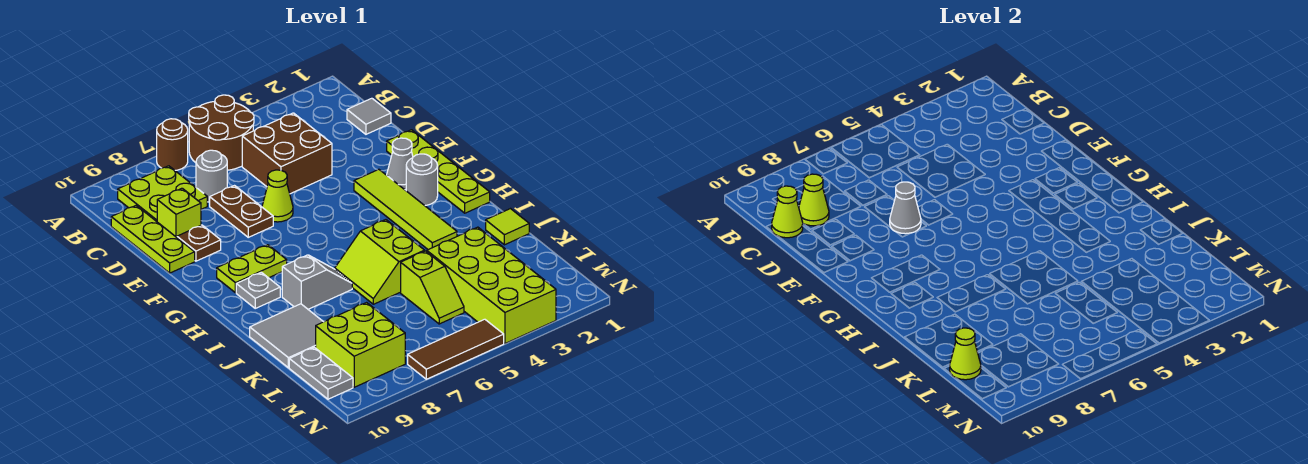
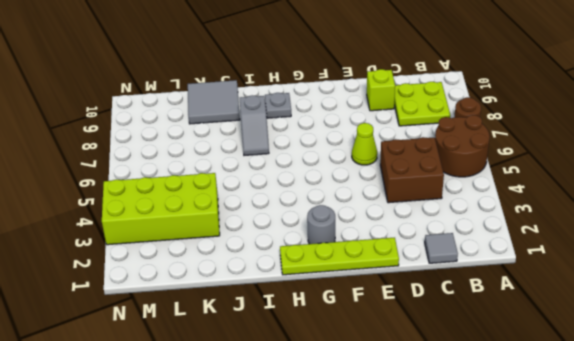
none -> grey 1x1 round brick [196,150,227,202]
none -> lime 1x3 plate [111,206,195,273]
none -> brown 1x2 plate [210,186,273,237]
none -> brown 1x1 plate [177,225,221,261]

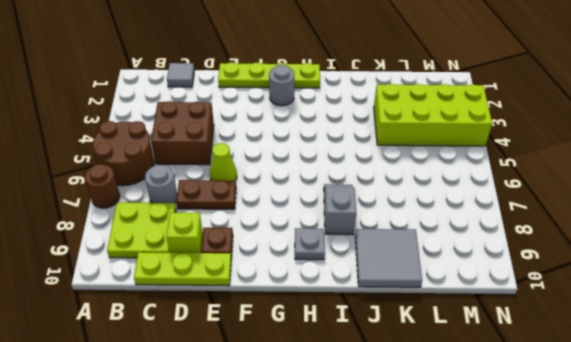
none -> grey 1x1 cone [387,138,413,190]
none -> lime 1x4 tile [354,169,457,250]
none -> lime 1x2 plate [217,245,287,293]
none -> lime 2x2 slope [335,220,425,304]

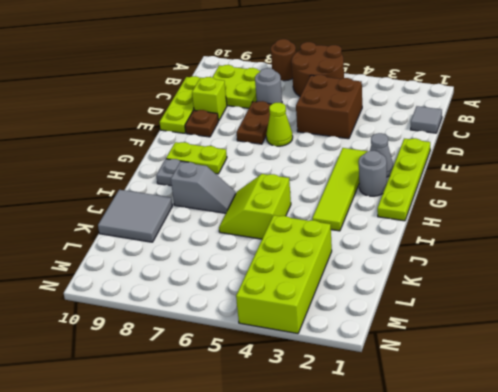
none -> lime 1x1 tile [486,209,529,245]
none -> lime 1x2 slope [401,251,464,324]
none -> lime 2x2 brick [316,302,405,387]
none -> grey 1x2 plate [289,347,353,399]

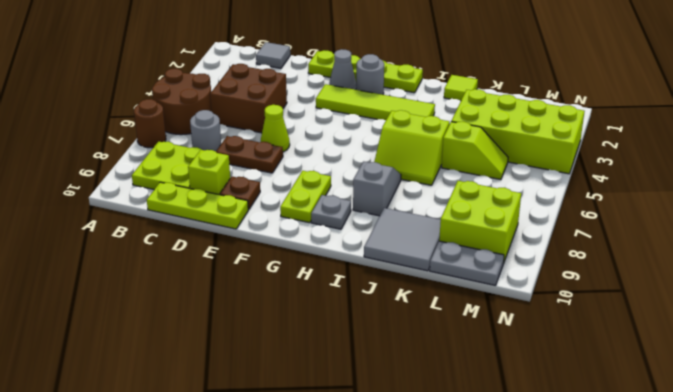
none -> brown 1x3 tile [408,319,504,379]
none -> lime 1x1 cone [799,174,829,226]
none -> lime 1x1 cone [772,186,803,238]
none -> grey 1x1 cone [890,182,921,234]

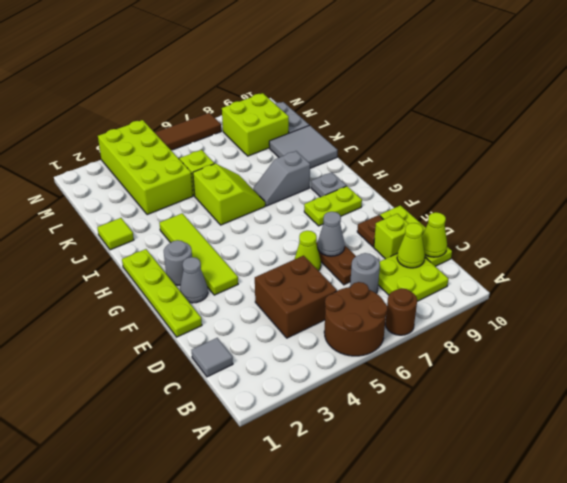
none -> lime 1x1 cone [950,328,981,380]

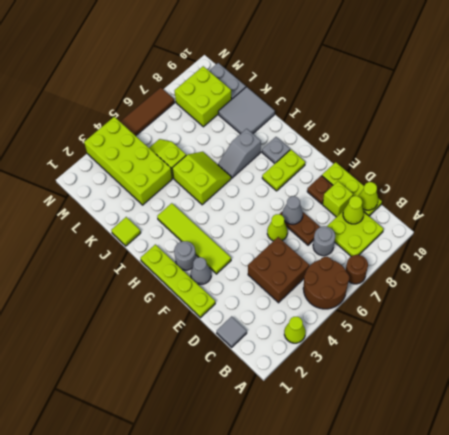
lime 1x1 cone [284,317,306,343] -> lime 1x1 cone moved to [950,328,981,380]

